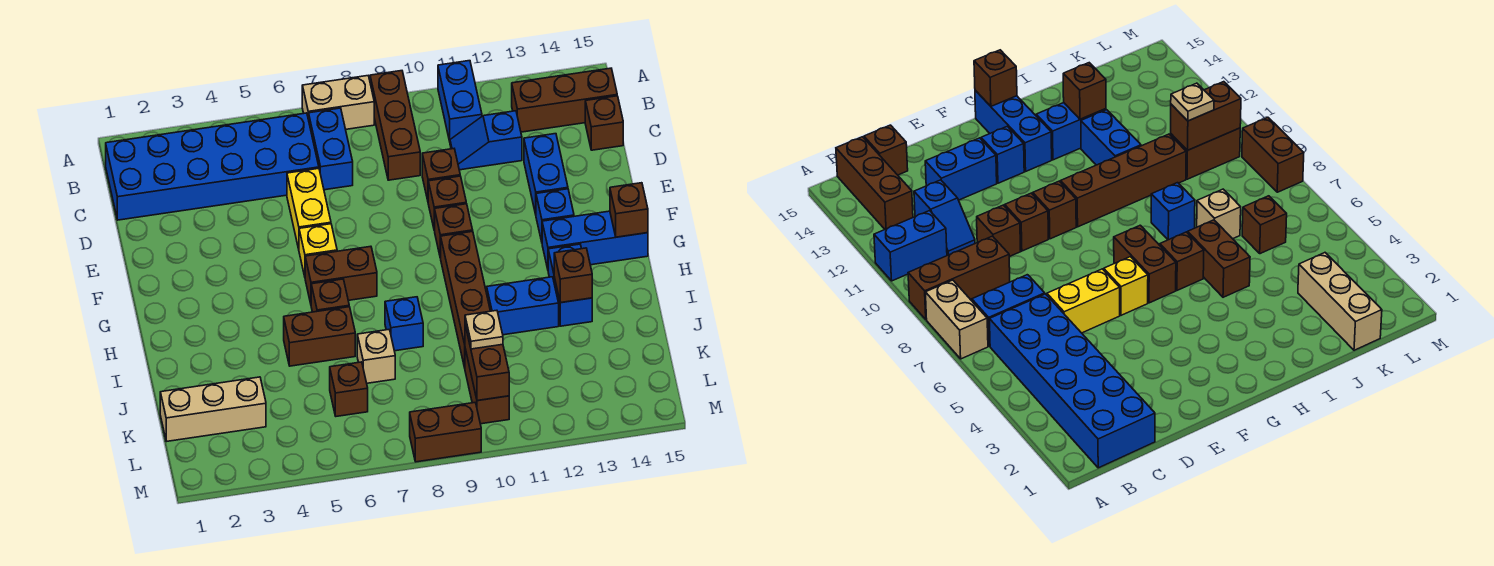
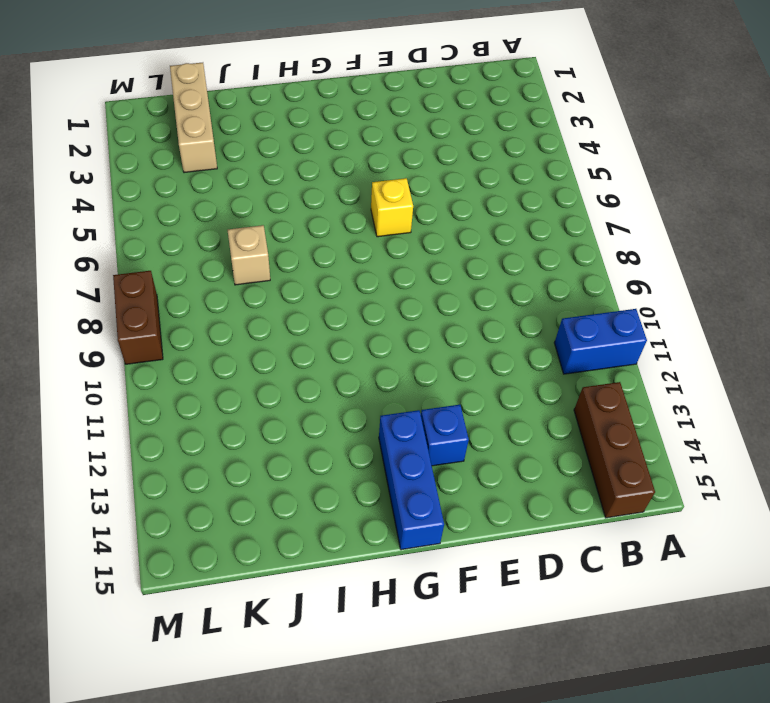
none -> tan 1x2 brick [302,76,374,129]
none -> brown 1x3 brick [370,71,420,180]
none -> blue 2x6 brick [106,113,319,220]
none -> blue 1x2 brick [309,108,353,190]

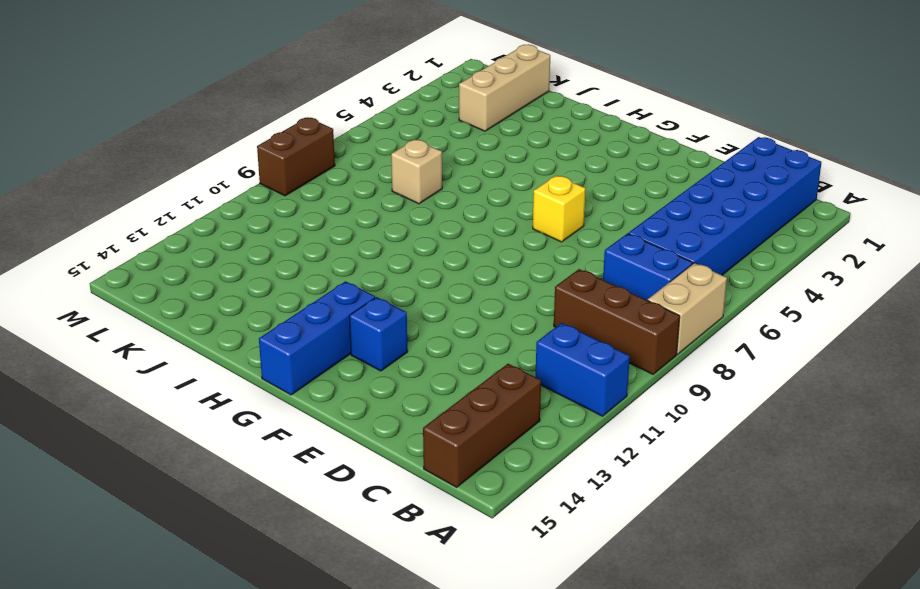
none -> blue 1x2 slope [450,111,522,170]
none -> brown 1x1 brick [585,96,623,150]
none -> yellow 1x2 brick [287,168,331,249]
none -> brown 1x1 brick [422,149,460,200]

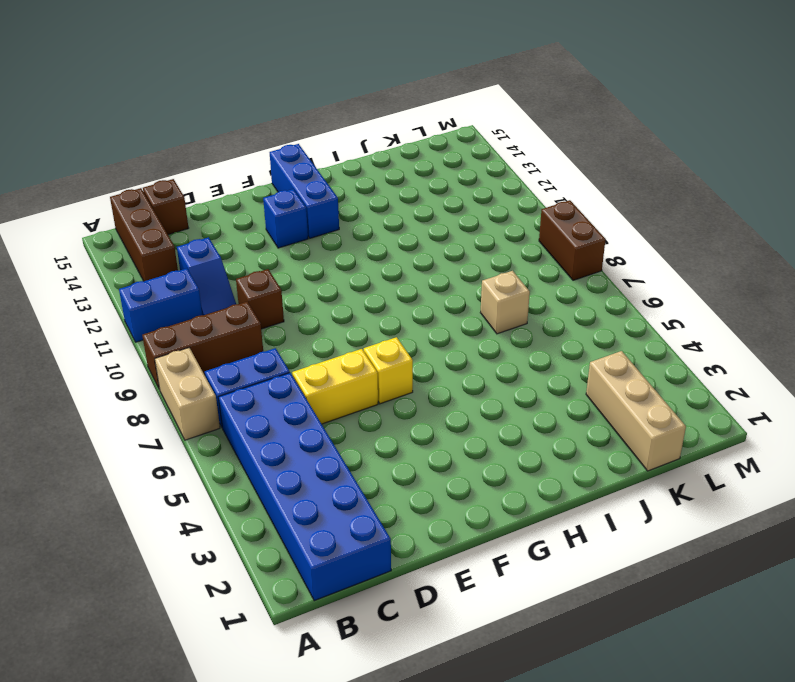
none -> blue 1x2 brick [524,134,568,214]
none -> brown 1x1 brick [428,176,466,230]
none -> brown 1x1 brick [434,204,473,258]
none -> brown 1x2 brick [305,246,377,303]

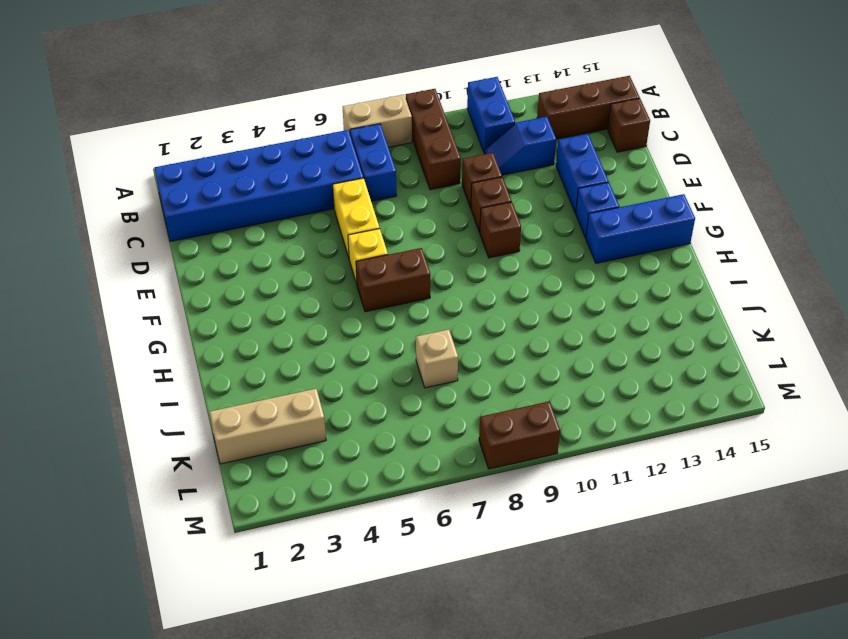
none -> brown 1x4 brick [441,231,490,368]
none -> brown 1x1 brick [311,279,349,312]
none -> blue 1x2 brick [548,244,592,326]
none -> brown 1x2 brick [284,307,355,366]

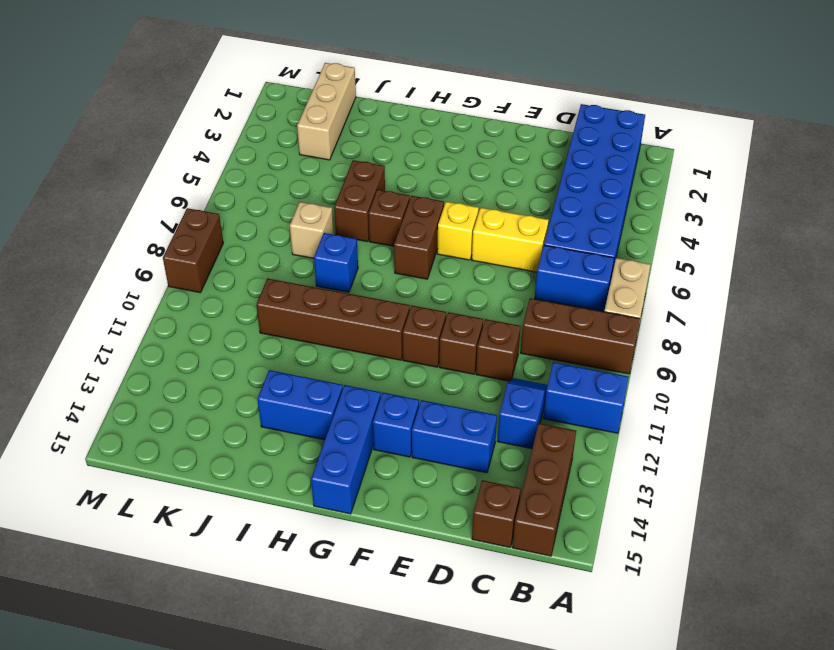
none -> blue 1x2 brick [487,277,559,335]
none -> brown 1x1 brick [330,362,368,416]
none -> brown 1x2 brick [465,349,509,424]
none -> brown 1x1 brick [610,183,648,237]

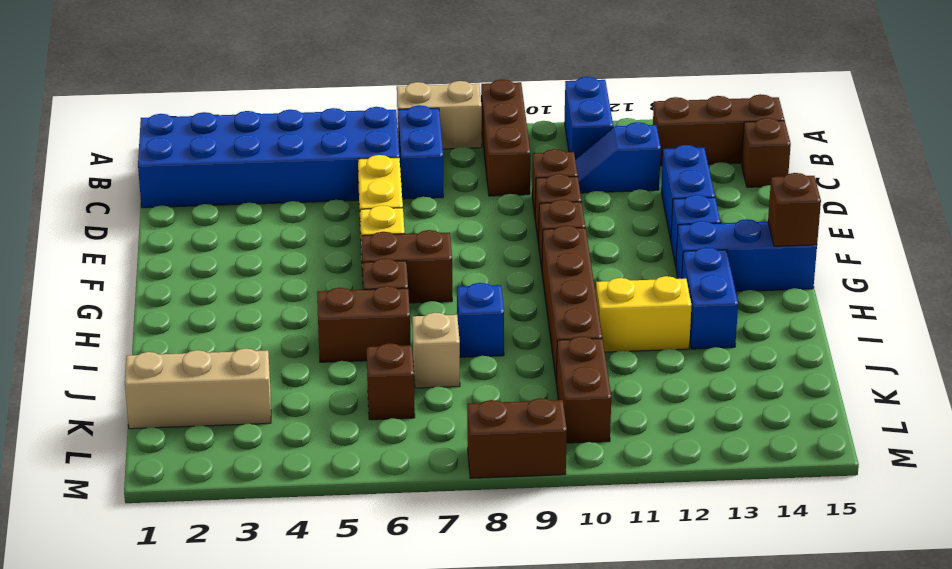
yellow 1x2 brick [596,276,692,352] -> blue 1x2 brick [487,277,559,335]
none -> brown 1x1 brick [554,248,592,303]
none -> brown 1x2 brick [465,325,509,401]
none -> tan 1x1 plate [465,310,503,349]

